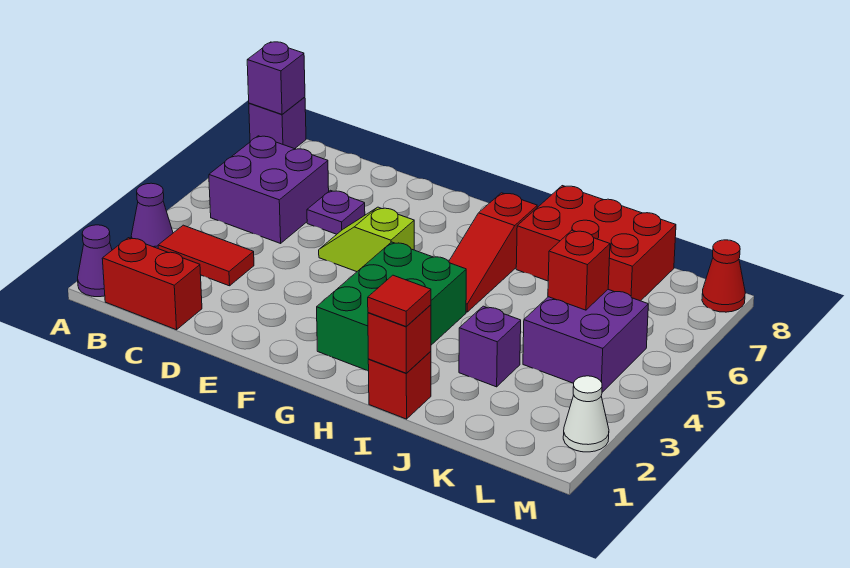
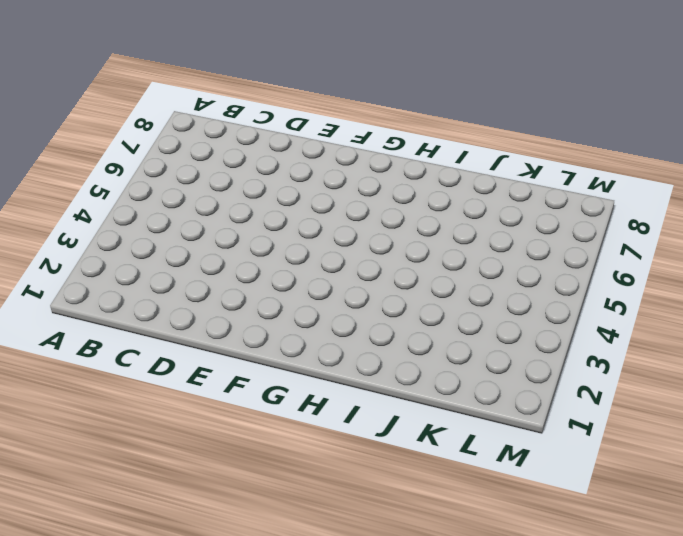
none -> purple 1x1 cone [78,225,112,297]
none -> purple 1x1 cone [131,183,173,248]
none -> purple 1x1 brick [249,97,306,149]

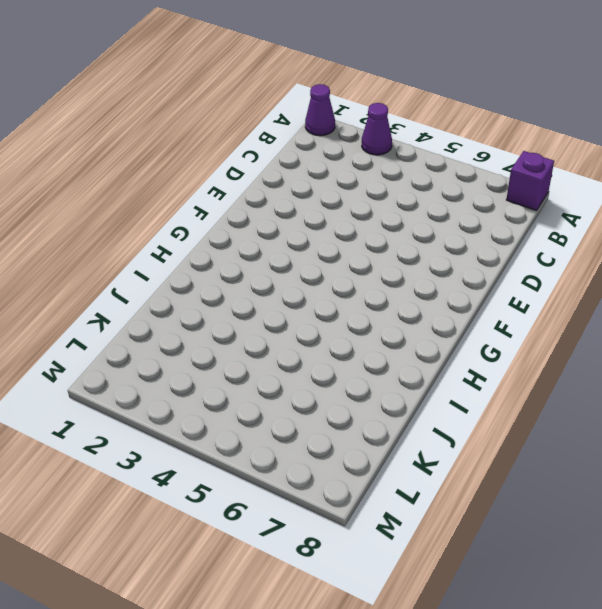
none -> red 1x2 brick [102,238,202,330]
none -> red 1x2 tile [158,225,254,286]
none -> purple 2x2 brick [209,136,329,243]

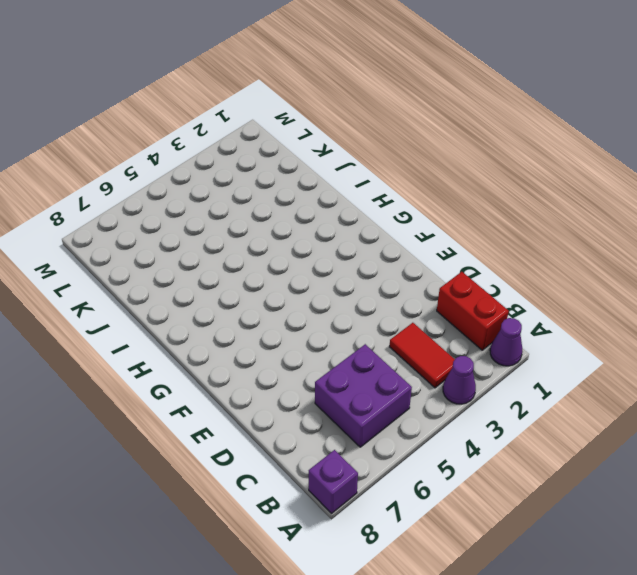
none -> purple 1x1 plate [307,190,365,234]
none -> lime 1x2 slope [319,207,414,272]
none -> green 2x3 brick [317,242,466,371]

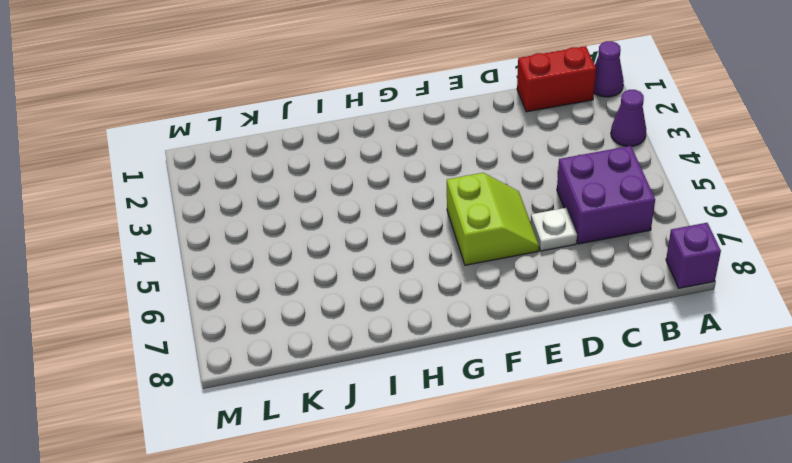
white 1x1 plate [531,208,577,251] -> purple 1x1 plate [307,190,365,234]
lime 2x2 slope [447,173,539,265] -> lime 1x2 slope [319,207,414,272]
none -> red 1x2 tile [158,225,254,286]
none -> green 2x3 brick [317,242,466,371]
none -> red 1x3 slope [449,193,537,312]

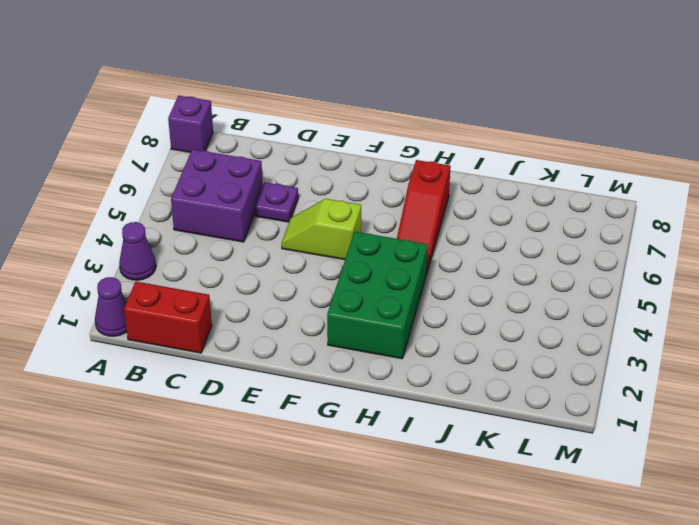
none -> red 1x2 tile [158,225,254,286]
none -> red 1x1 brick [368,351,431,419]
none -> red 2x3 brick [516,186,676,301]

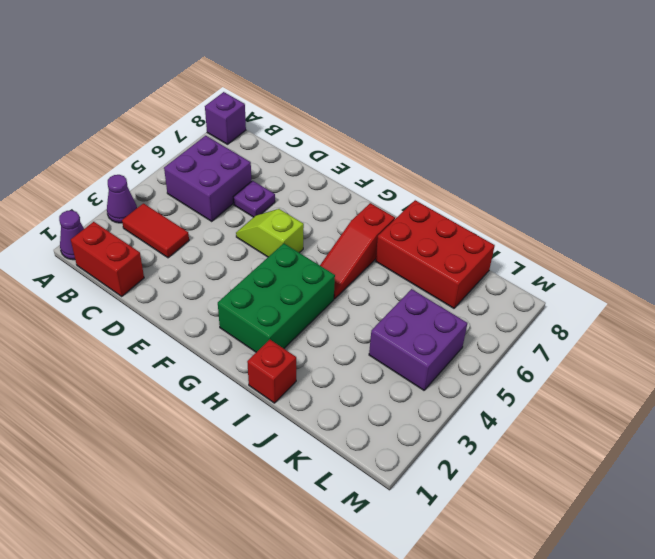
none -> purple 1x1 brick [459,306,521,387]
none -> white 1x1 cone [563,376,609,452]
none -> red 1x1 cone [702,240,745,312]

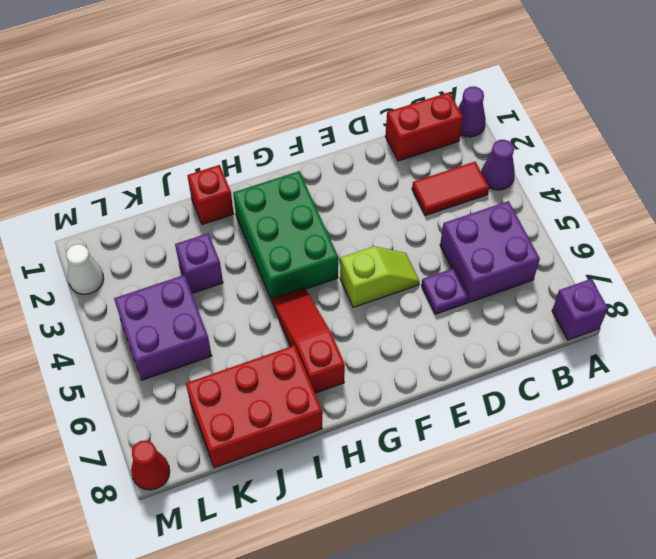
none -> purple 1x1 brick [247,42,305,114]
none -> red 1x1 brick [368,305,431,373]
none -> red 1x1 brick [548,230,610,310]

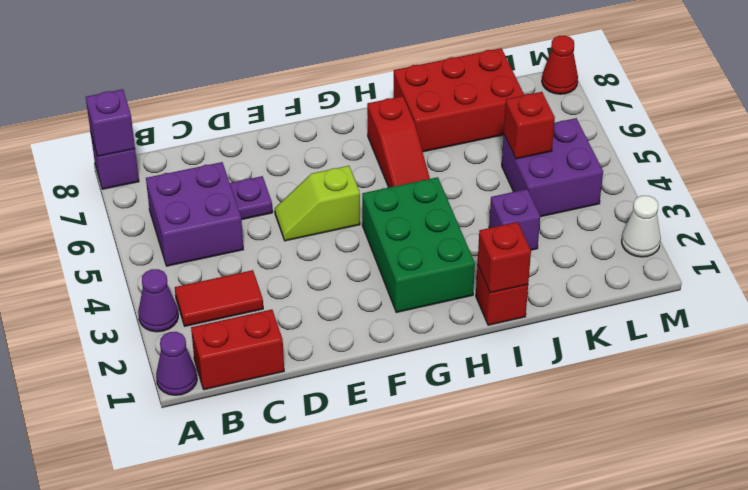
none -> red 1x1 tile [368,275,431,326]

